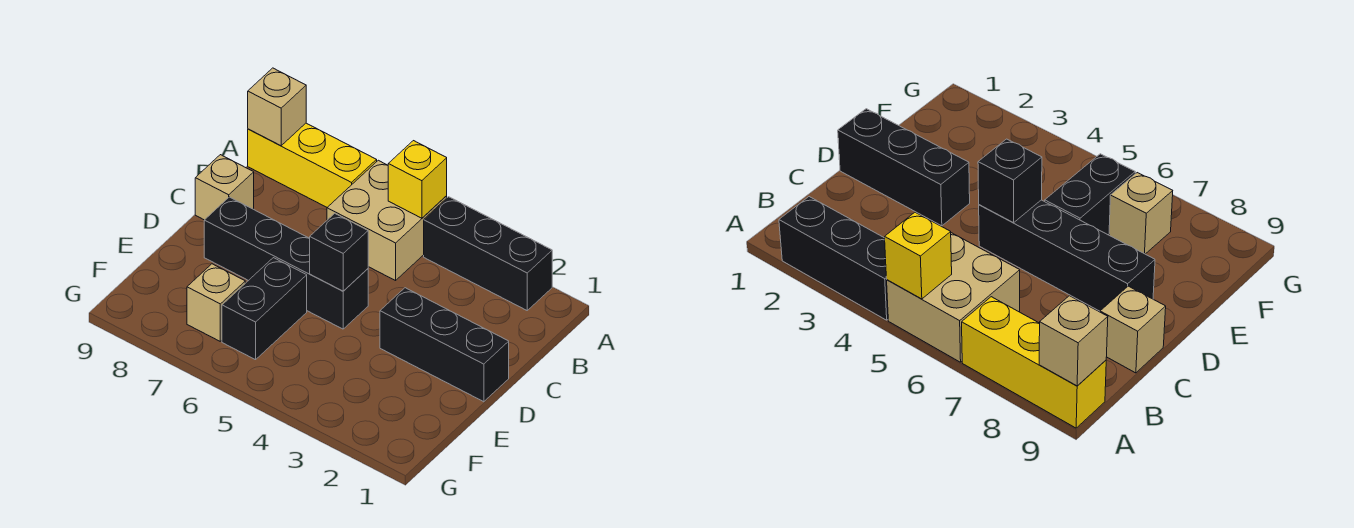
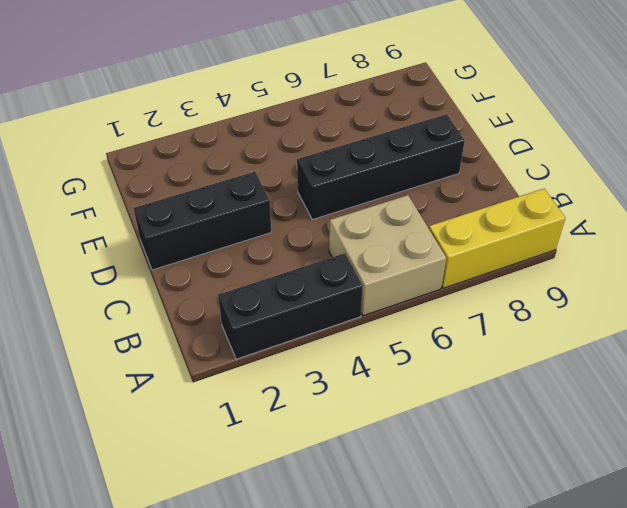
none -> tan 1x1 brick [195,155,254,220]
none -> black 1x2 brick [222,258,307,360]

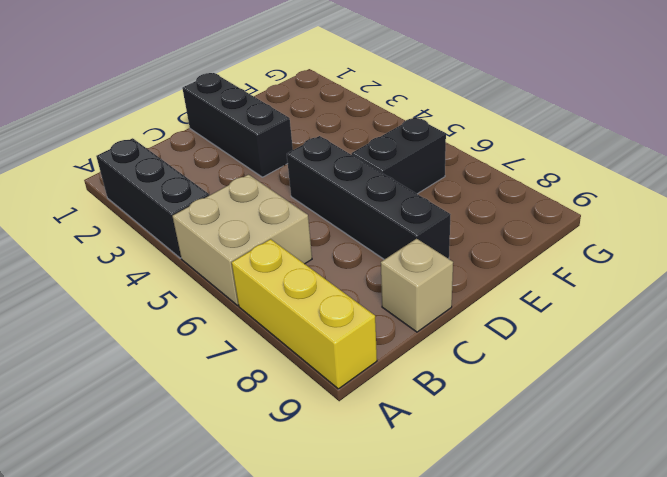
none -> tan 1x1 brick [187,264,245,341]
none -> yellow 1x1 brick [388,141,447,218]

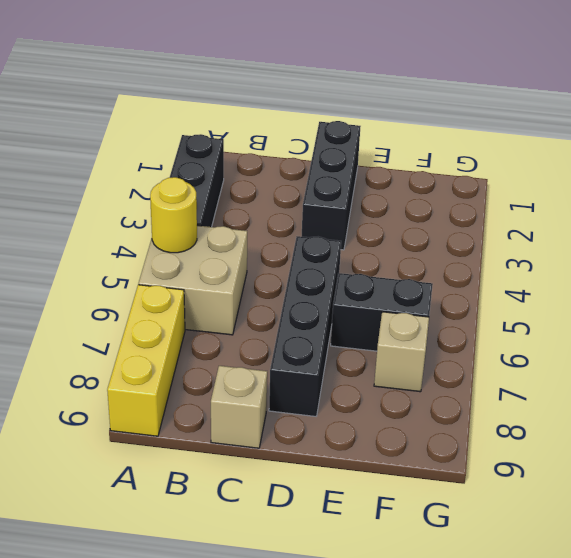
yellow 1x1 round brick [150,177,197,253] -> yellow 1x1 brick [388,141,447,218]
none -> tan 1x1 brick [248,68,306,146]
none -> black 1x1 brick [310,213,368,291]

